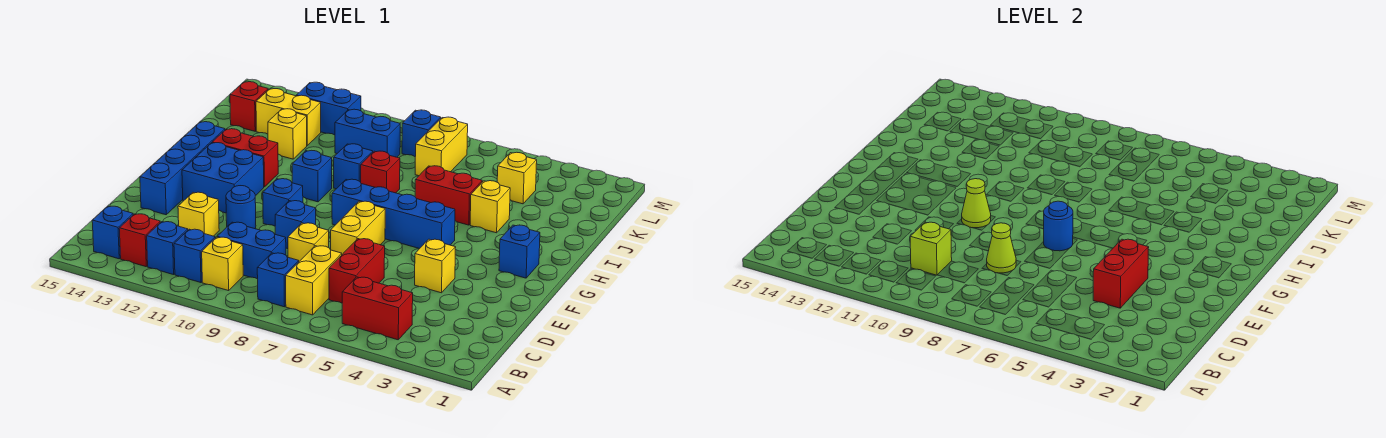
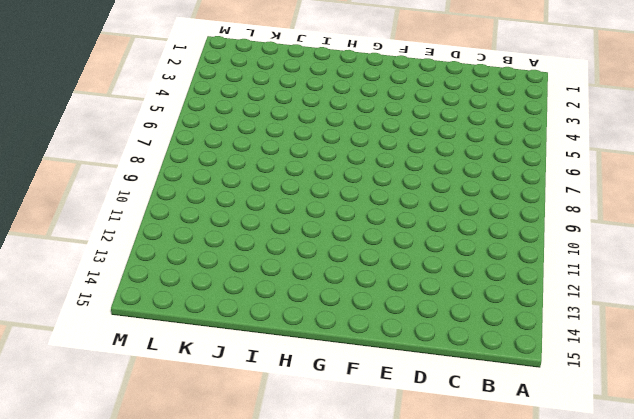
none -> red 1x2 brick [342,277,413,340]
none -> yellow 1x2 brick [286,246,342,315]
none -> blue 1x1 brick [257,253,299,307]
none -> yellow 1x1 brick [202,237,243,291]

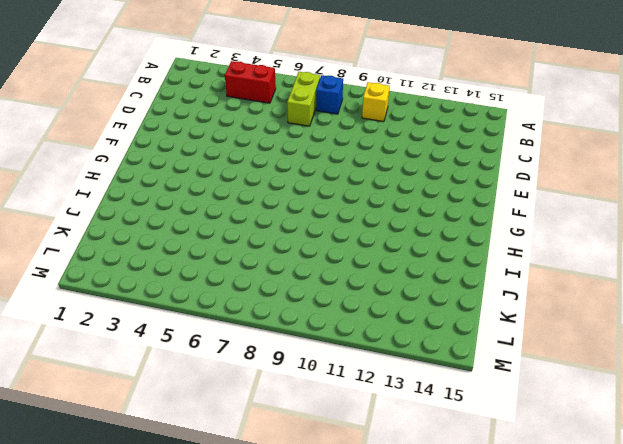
lime 1x2 brick [287,72,320,126] -> yellow 1x2 brick [286,246,342,315]
none -> blue 1x1 brick [174,229,215,283]
none -> blue 1x1 brick [147,222,188,275]
none -> red 1x1 brick [119,214,160,267]
none -> blue 1x1 brick [92,206,133,259]

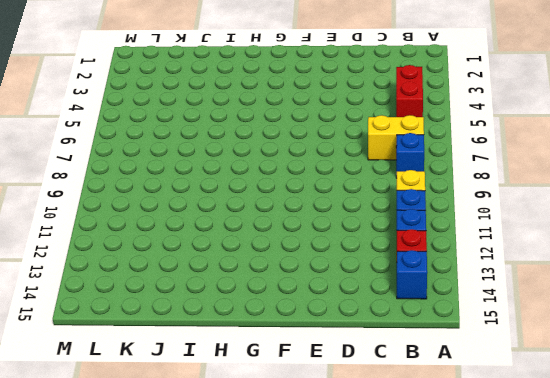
none -> red 1x2 brick [329,239,385,303]
none -> blue 1x2 brick [217,222,286,279]
none -> yellow 1x1 brick [288,223,329,261]
none -> yellow 1x1 brick [178,192,219,236]

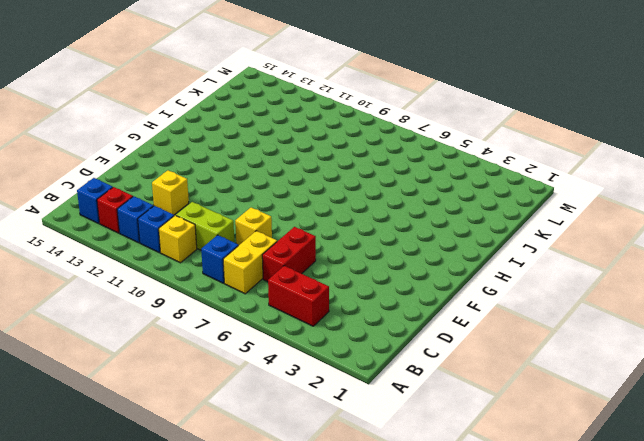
lime 1x2 brick [176,202,234,250] -> blue 1x2 brick [217,222,286,279]
none -> yellow 1x1 brick [415,239,456,293]
none -> yellow 1x2 brick [331,201,385,254]
none -> blue 1x1 brick [275,201,316,249]
none -> blue 1x1 round brick [226,186,256,229]

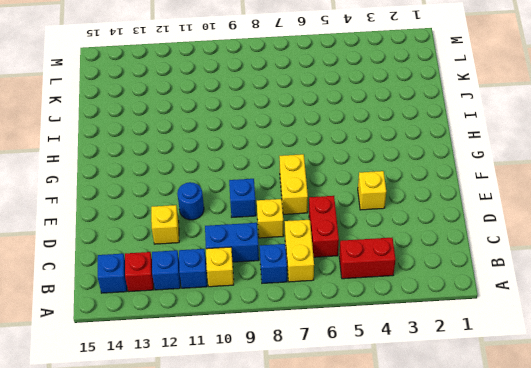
none -> blue 1x4 brick [140,122,225,215]
none -> blue 1x1 brick [263,179,303,226]
none -> blue 2x2 brick [182,143,264,213]
none -> blue 1x1 brick [499,225,540,278]

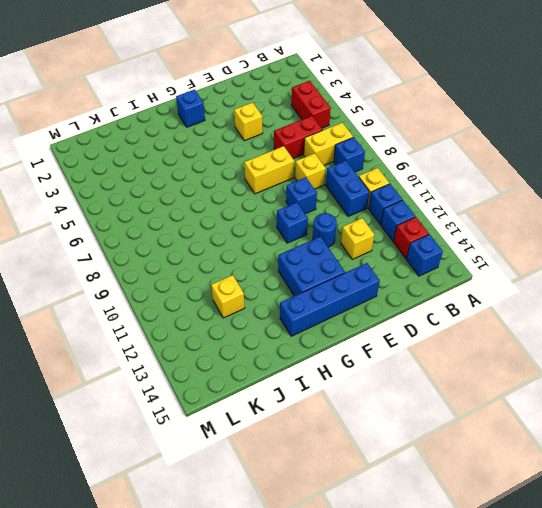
none -> blue 1x4 brick [332,179,455,249]
none -> blue 1x1 brick [292,150,332,202]
none -> red 1x2 brick [212,129,278,187]
none -> yellow 1x1 brick [470,181,510,233]

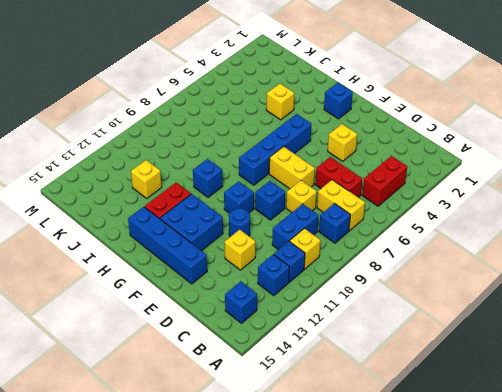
none -> red 1x1 brick [119,214,160,267]
none -> red 1x2 brick [415,166,482,225]
none -> red 1x1 brick [361,151,400,193]
none -> blue 1x1 brick [334,144,373,189]

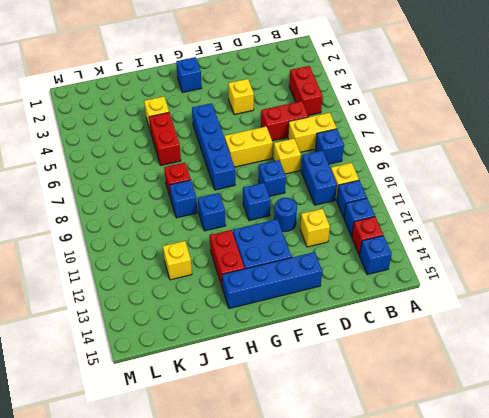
none -> yellow 1x1 brick [497,152,537,204]
none -> yellow 1x2 brick [415,117,468,176]
none -> blue 1x2 brick [335,109,400,157]
none -> yellow 1x2 brick [256,89,321,145]

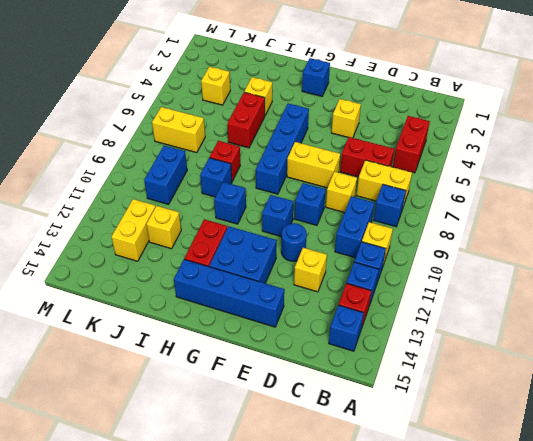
none -> red 1x1 brick [230,82,268,131]
none -> blue 1x1 brick [402,110,441,157]
none -> blue 1x2 brick [296,82,361,135]
none -> lime 1x1 brick [910,222,952,275]

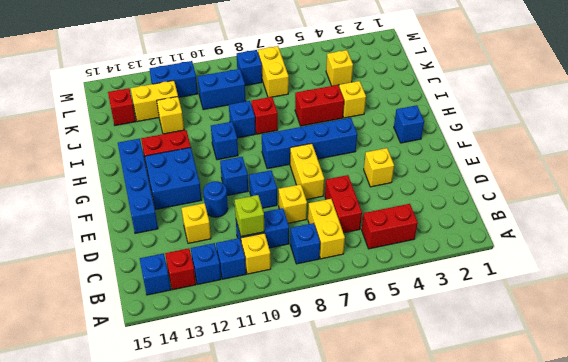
none -> red 1x2 brick [1093,239,1149,308]
none -> lime 1x1 cone [987,223,1016,273]
none -> blue 1x1 round brick [1044,201,1073,251]
none -> lime 1x1 cone [962,179,991,228]

